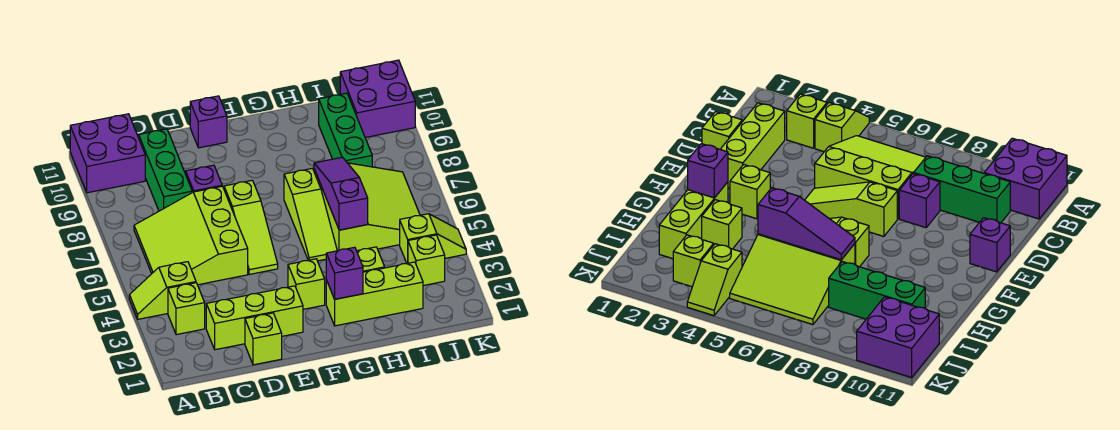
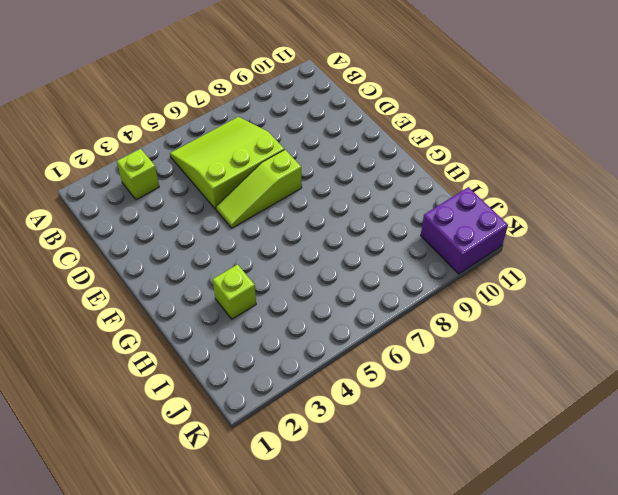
none -> lime 1x2 slope [129,262,196,319]
none -> purple 2x2 brick [70,114,145,193]
none -> lime 1x3 brick [206,286,303,350]

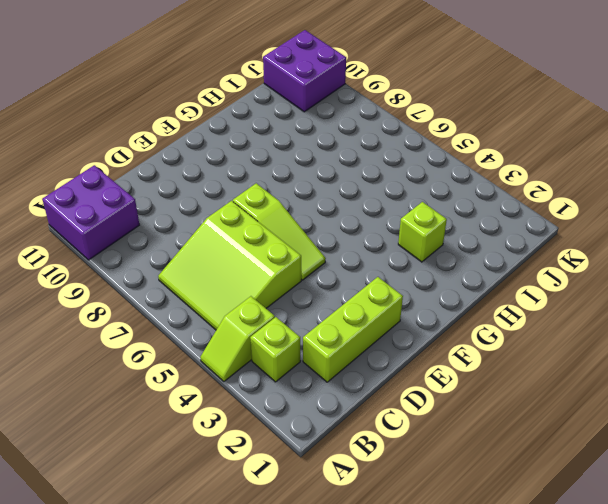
none -> green 1x3 brick [138,129,192,211]
none -> lime 1x1 brick [245,313,282,365]
none -> purple 1x1 brick [186,165,222,192]

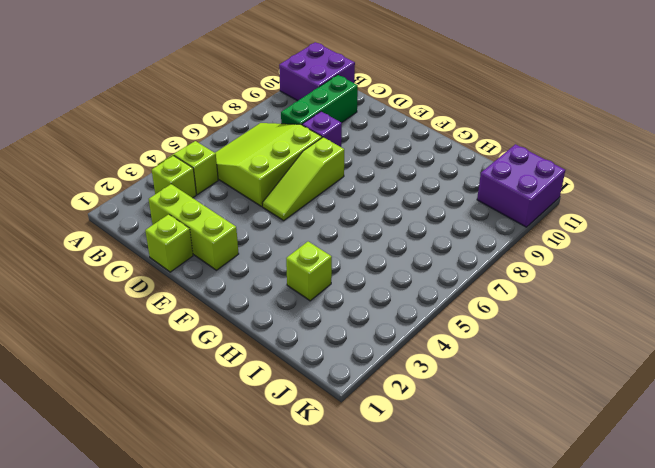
none -> purple 1x1 brick [190,96,227,148]
none -> lime 1x1 brick [288,259,325,309]
none -> lime 1x3 brick [326,262,423,326]

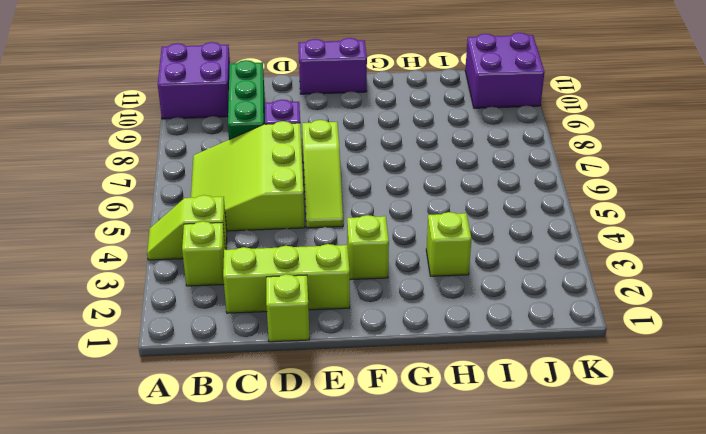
purple 1x2 brick [298,38,367,94] -> purple 1x1 brick [190,96,227,148]
none -> lime 1x3 brick [326,262,423,326]
none -> lime 1x3 slope [284,168,337,261]
none -> lime 3x3 slope [314,163,420,251]

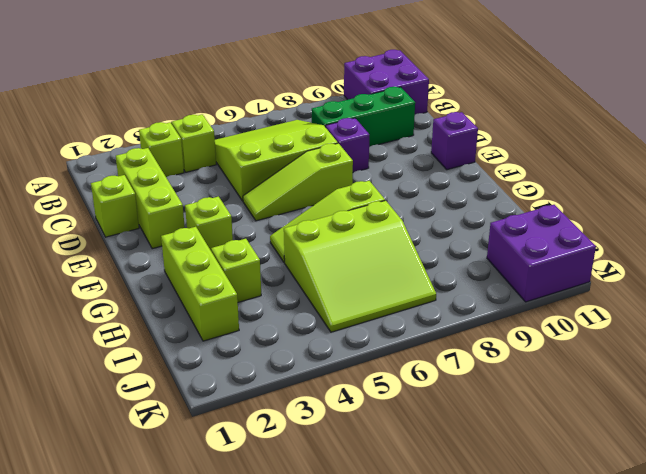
none -> green 1x3 brick [319,93,372,167]
none -> lime 1x1 brick [408,235,445,286]
none -> lime 1x2 slope [400,214,466,263]

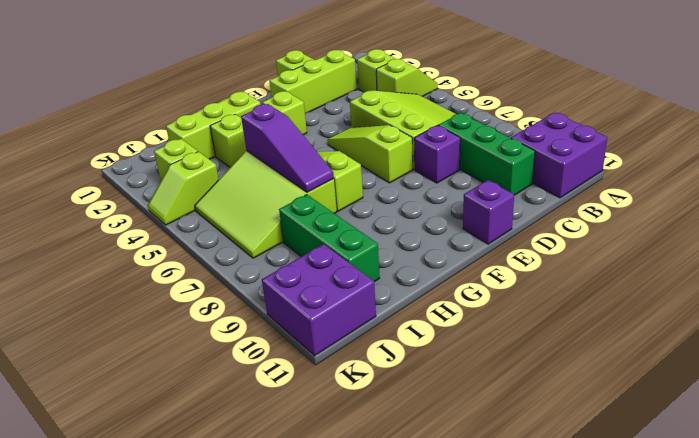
none -> purple 1x1 brick [326,247,363,299]

